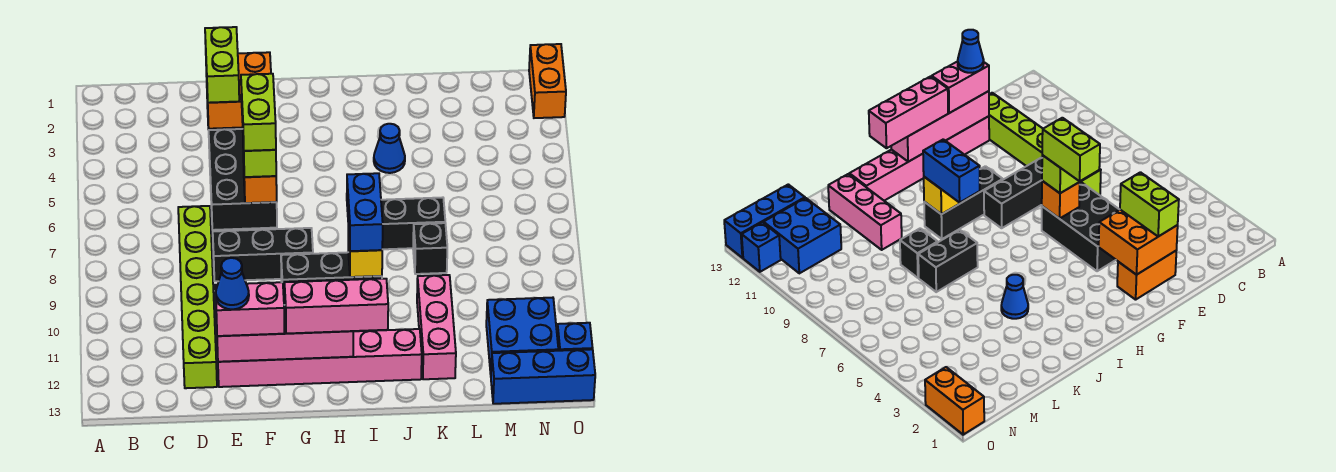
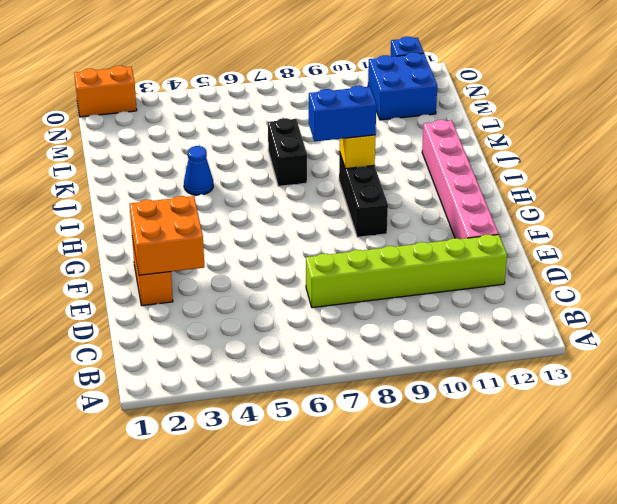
none -> black 2x3 brick [209,129,277,230]
none -> black 1x3 brick [213,228,313,281]
none -> black 1x1 brick [413,223,447,274]

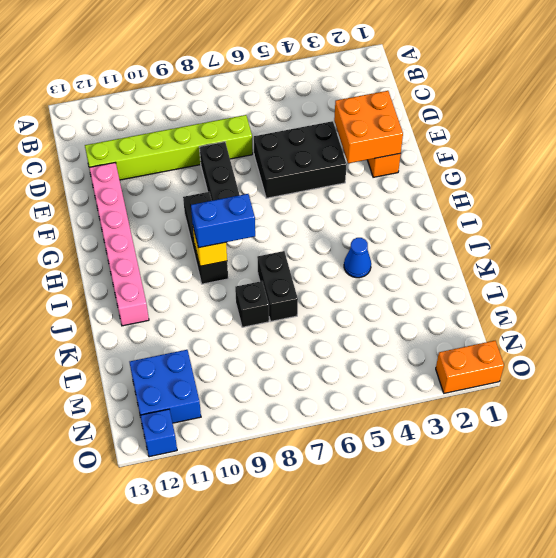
none -> pink 1x3 brick [417,275,456,379]
none -> blue 1x3 brick [491,349,595,404]
none -> pink 1x4 brick [216,308,353,362]

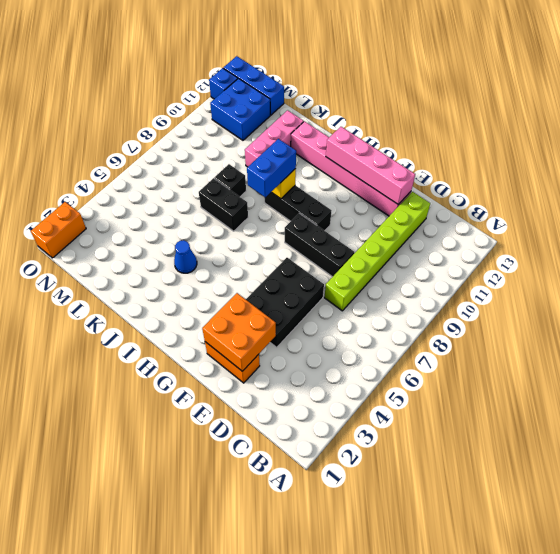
none -> orange 1x1 brick [243,158,277,203]
none -> lime 1x2 brick [205,27,239,103]
none -> pink 1x2 brick [215,282,284,336]

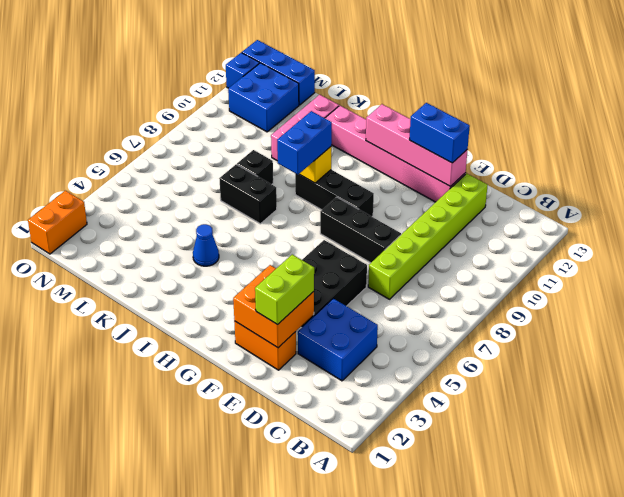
blue 2x2 brick [298,298,378,381] -> none
blue 1x2 brick [409,103,470,163] -> pink 1x2 brick [215,282,284,336]
none -> orange 1x1 brick [243,158,277,203]
none -> lime 1x1 brick [243,144,276,177]
none -> pink 1x3 brick [285,279,388,334]

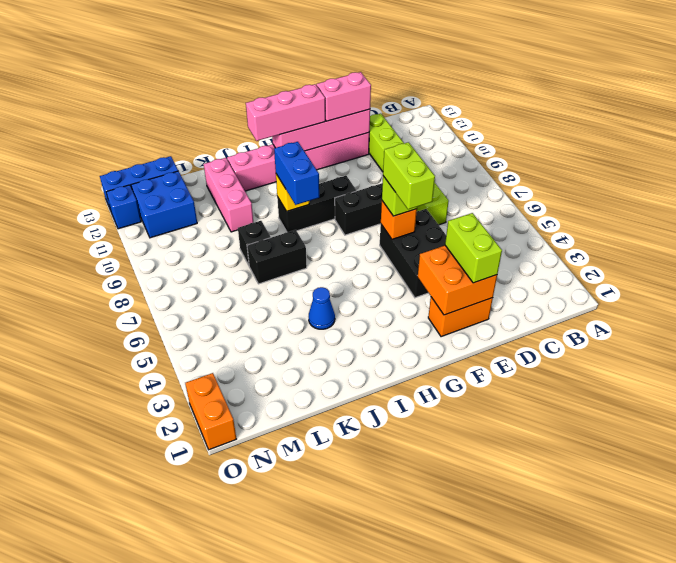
none -> blue 1x1 cone [216,258,249,310]

